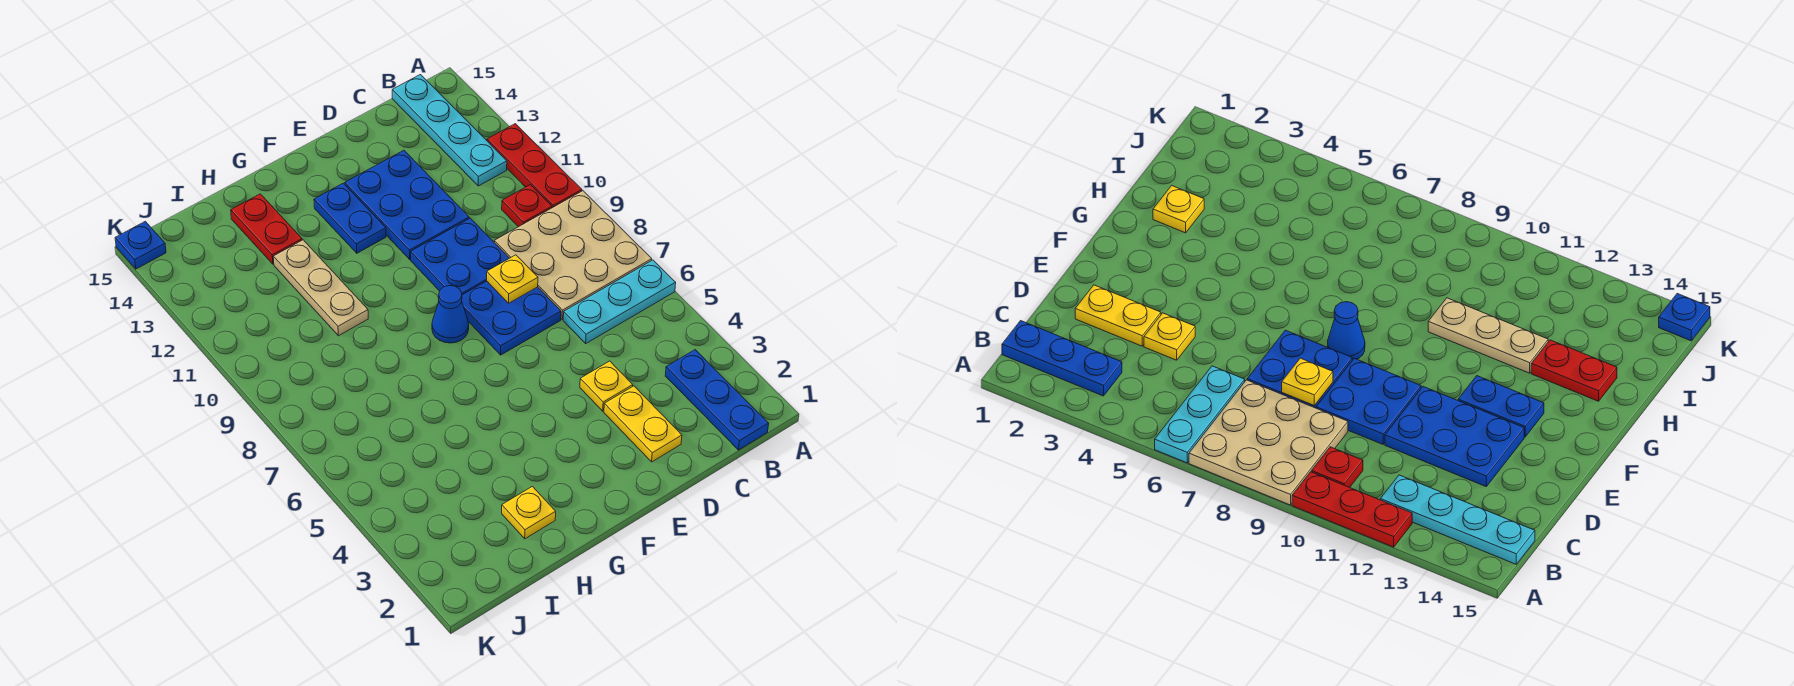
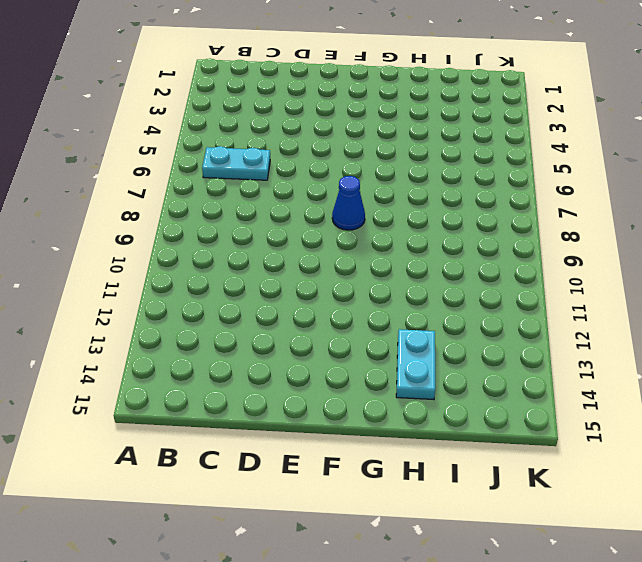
cyan 1x2 plate [202,146,270,180] -> cyan 1x3 plate [563,260,676,343]
cyan 1x2 plate [396,329,435,400] -> red 1x2 plate [231,194,302,264]
none -> tan 3x3 plate [494,191,652,319]
none -> red 1x3 plate [487,124,582,208]
none -> blue 1x3 plate [665,350,769,450]

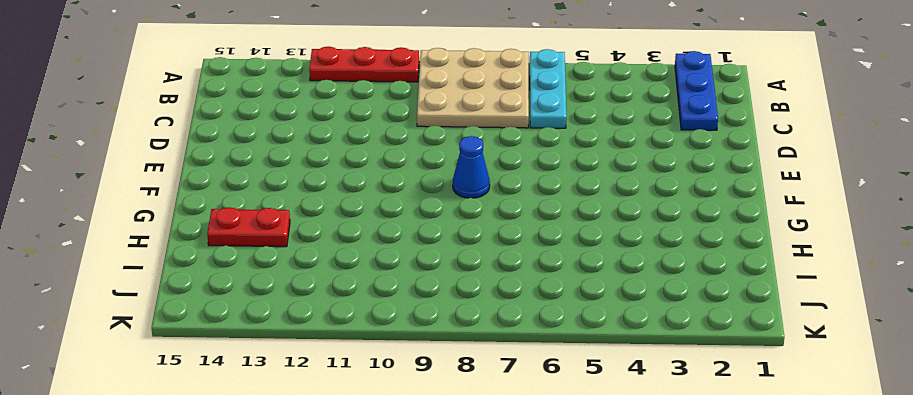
blue 1x3 plate [675,51,718,130] -> blue 1x3 plate turned to [665,350,769,450]
none -> red 1x1 plate [502,185,552,227]
none -> cyan 1x4 plate [392,75,507,186]
none -> yellow 1x2 plate [604,386,682,462]

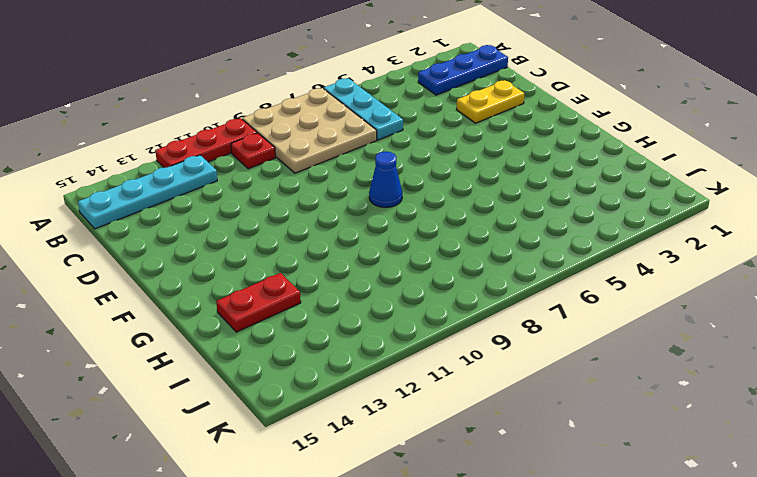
none -> yellow 1x1 plate [580,361,633,411]
none -> blue 2x2 plate [462,281,561,355]
none -> blue 2x2 plate [411,218,509,295]

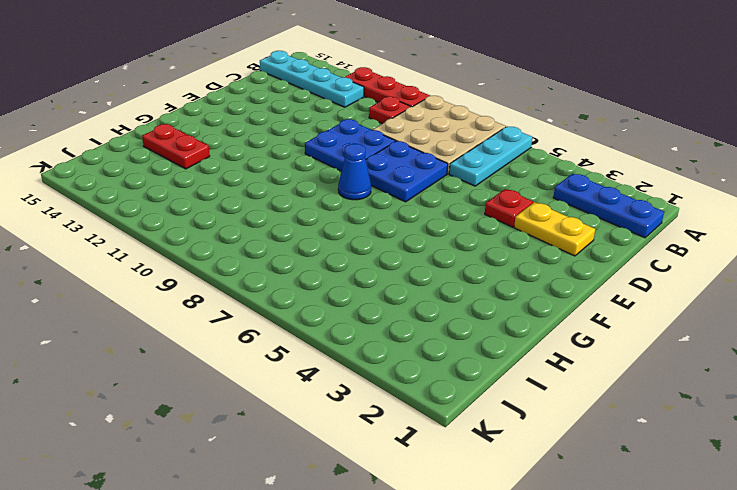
red 1x1 plate [485,189,533,227] -> yellow 1x1 plate [580,361,633,411]
none -> blue 2x3 plate [345,150,469,259]
none -> blue 1x2 plate [314,183,386,253]
none -> yellow 1x1 plate [502,486,556,539]

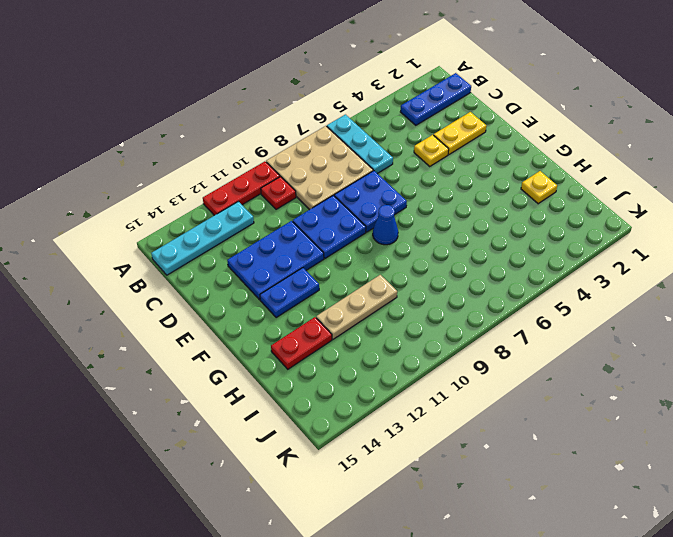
none -> blue 1x1 plate [115,221,166,269]
none -> yellow 1x1 plate [487,255,538,303]

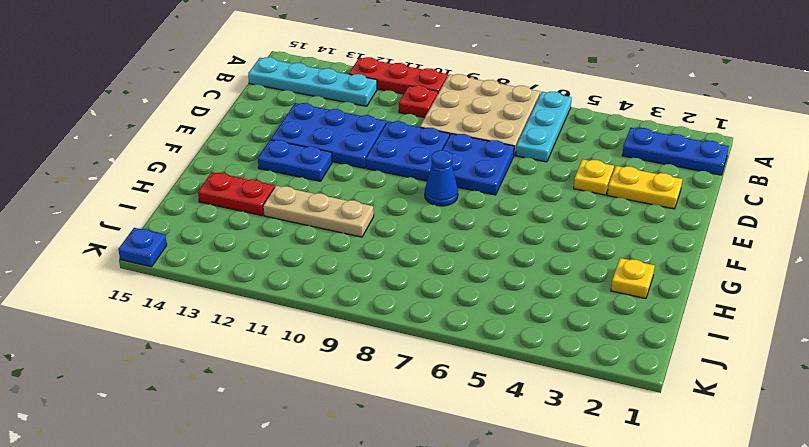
none -> yellow 1x1 plate [487,255,538,303]

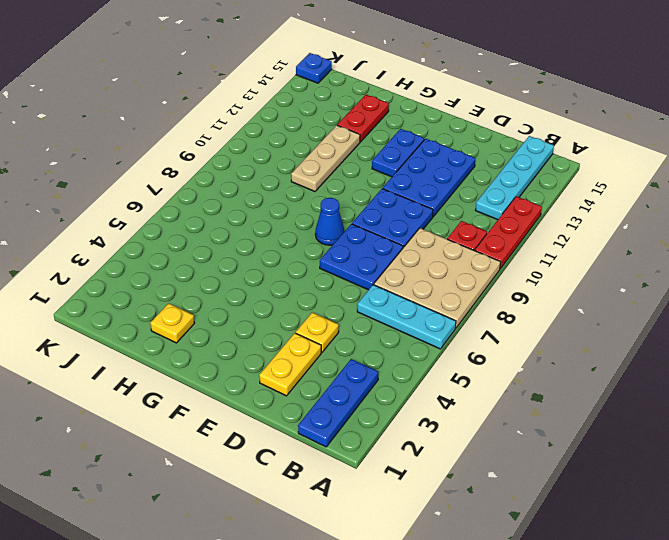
none -> yellow 1x1 plate [487,255,538,303]

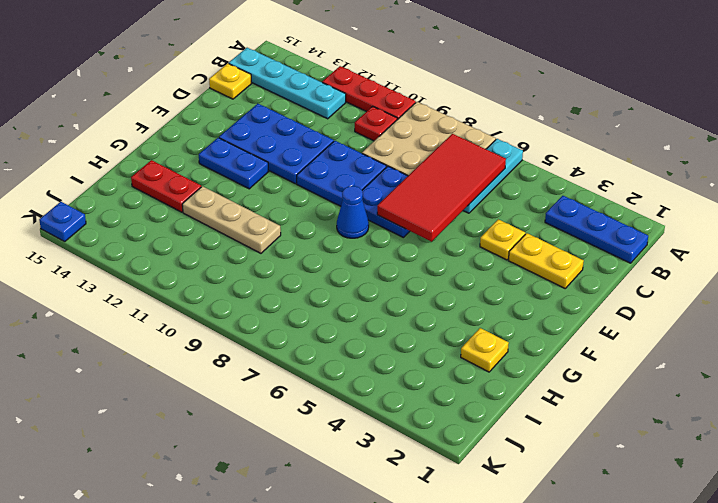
red 2x4 tile [377,134,506,242] -> none
yellow 1x1 plate [209,63,252,99] -> yellow 1x1 plate moved to [487,255,538,303]

